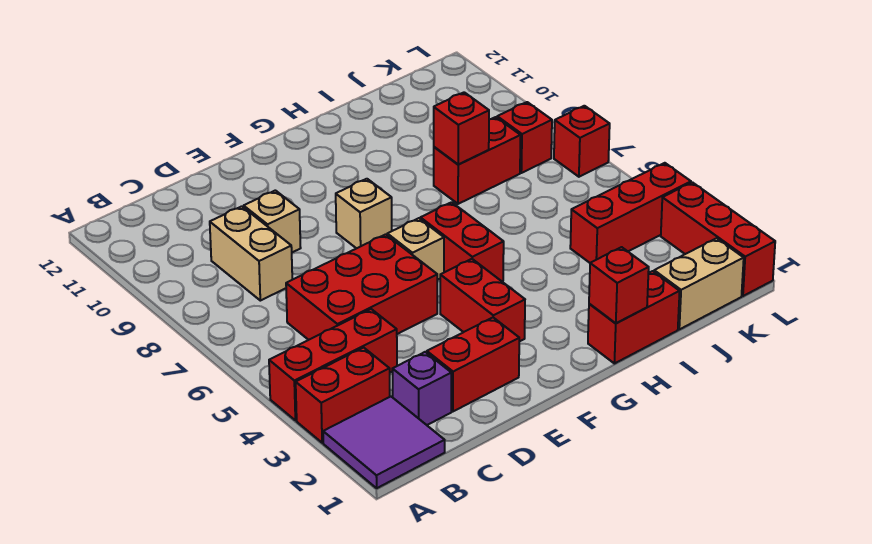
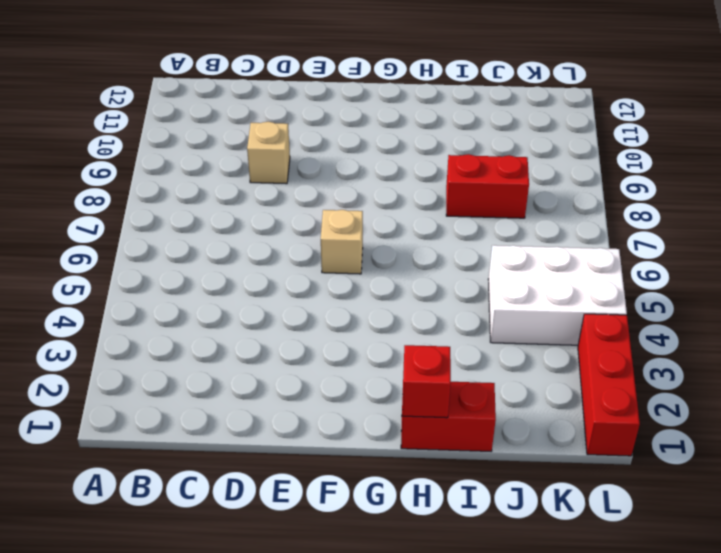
white 2x3 brick [488,245,627,345] -> red 1x3 brick [570,163,691,263]
none -> purple 2x2 tile [323,396,445,488]
none -> red 1x2 brick [296,348,390,443]
none -> red 1x3 brick [269,309,397,421]

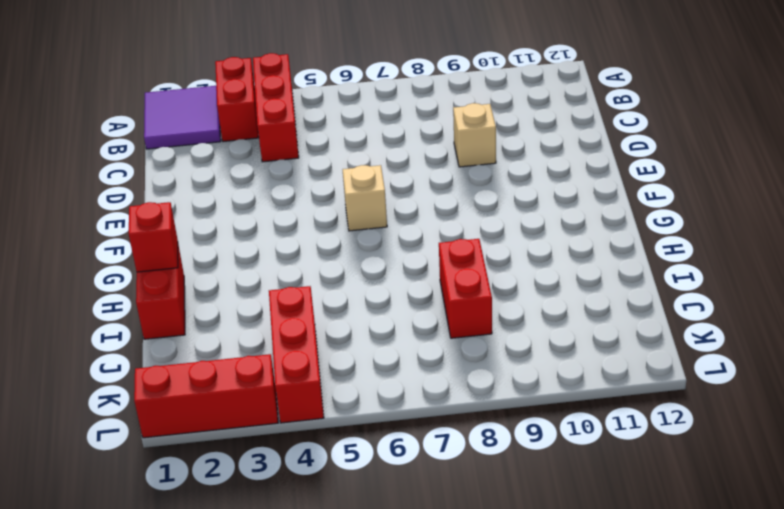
none -> purple 1x1 brick [392,352,451,425]
none -> red 2x3 brick [286,234,437,340]
none -> tan 1x2 brick [210,206,292,301]

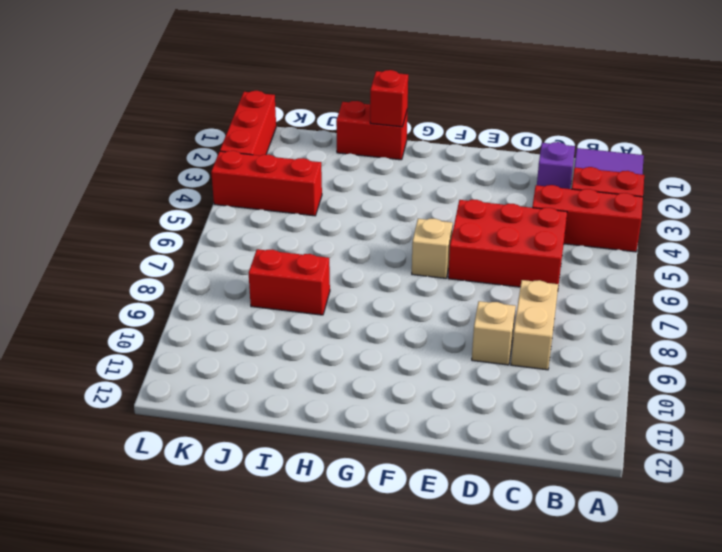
none -> red 1x2 brick [427,318,519,411]
none -> red 1x2 brick [440,259,525,342]
none -> tan 1x1 brick [336,179,392,248]

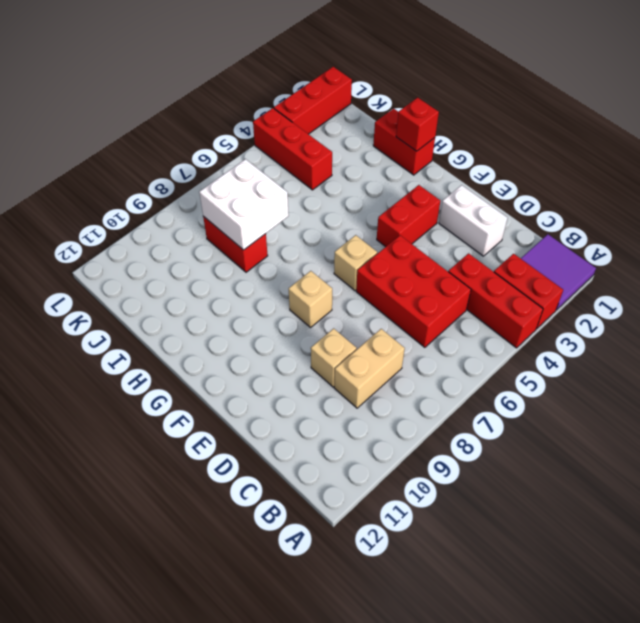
white 1x2 brick [439,185,508,256] -> red 1x2 brick [427,318,519,411]
white 2x2 brick [199,159,289,250] -> red 1x1 brick [434,92,489,164]
none -> purple 1x1 brick [392,352,451,425]
none -> red 1x2 brick [420,202,504,281]
none -> tan 1x2 brick [654,238,744,329]

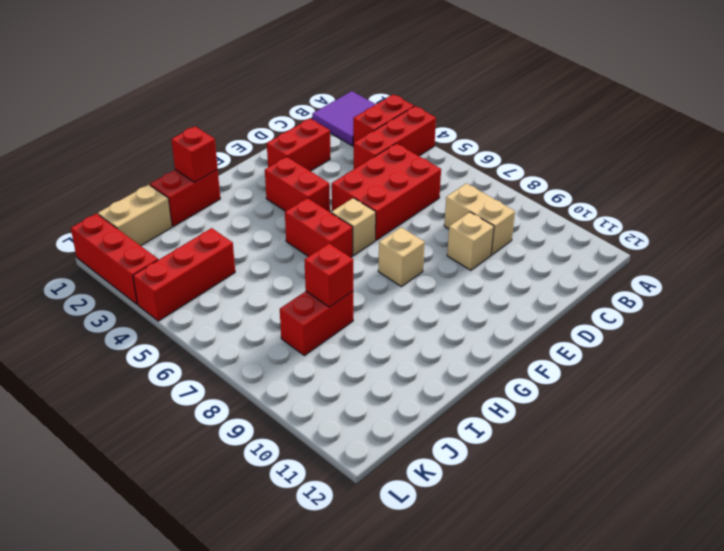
none -> purple 1x1 brick [392,352,451,425]
none -> red 1x1 brick [497,102,552,173]
none -> red 1x1 brick [554,106,610,177]

